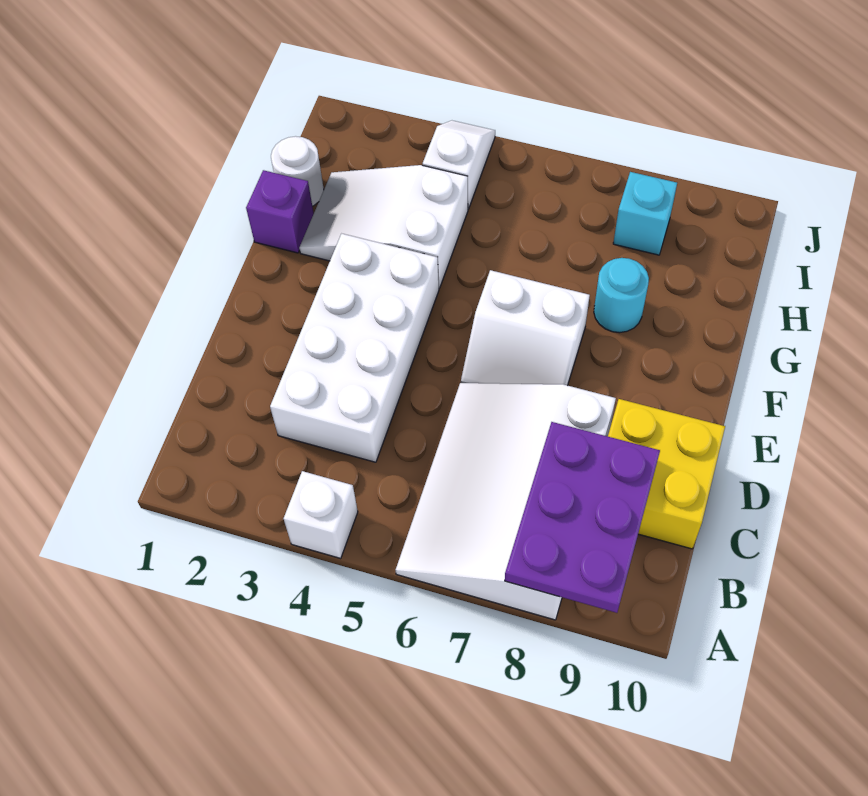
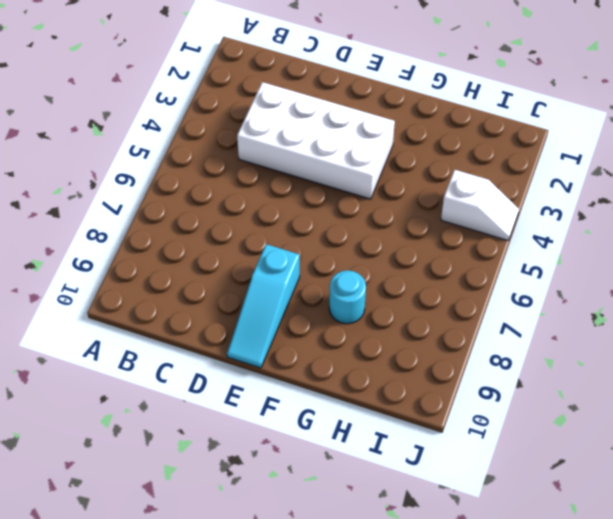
cyan 1x3 slope [227,244,300,368] -> none
none -> white 1x1 brick [284,471,358,558]
none -> white 3x4 slope [396,383,616,620]
none -> yellow 2x2 brick [608,399,725,549]

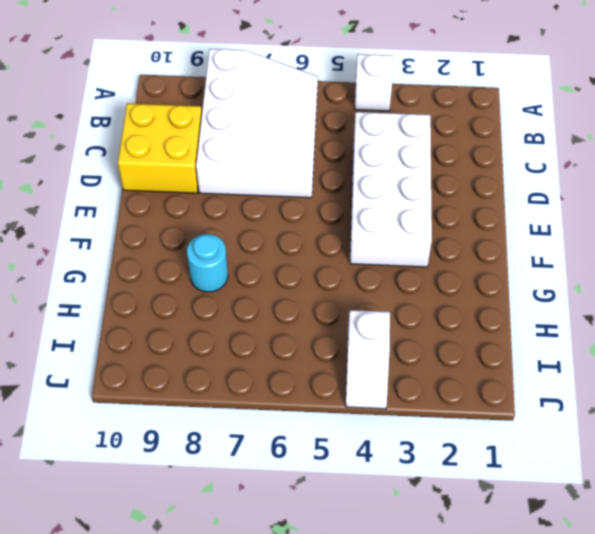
none -> white 2x2 slope [461,270,590,385]
none -> purple 1x1 brick [246,170,314,253]
none -> white 2x3 slope [299,165,468,288]

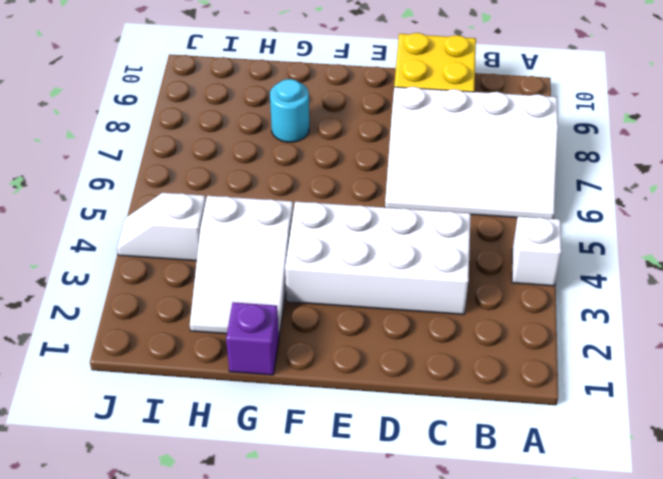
none -> white 2x2 slope [461,270,590,385]
none -> white 1x1 round brick [271,136,324,206]
none -> cyan 1x1 brick [613,172,677,255]

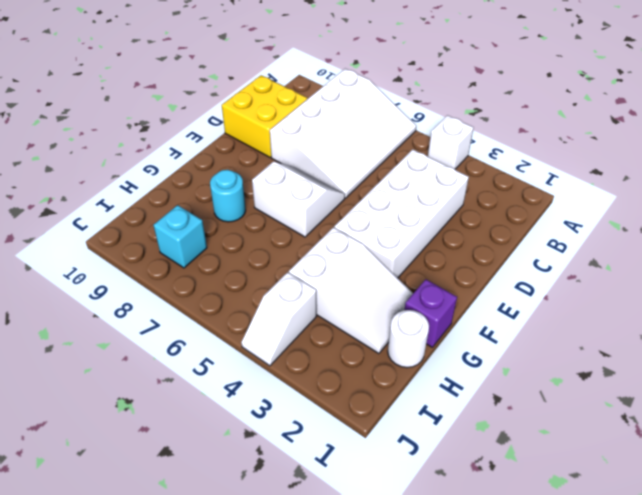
none -> purple 2x3 plate [505,422,660,613]

